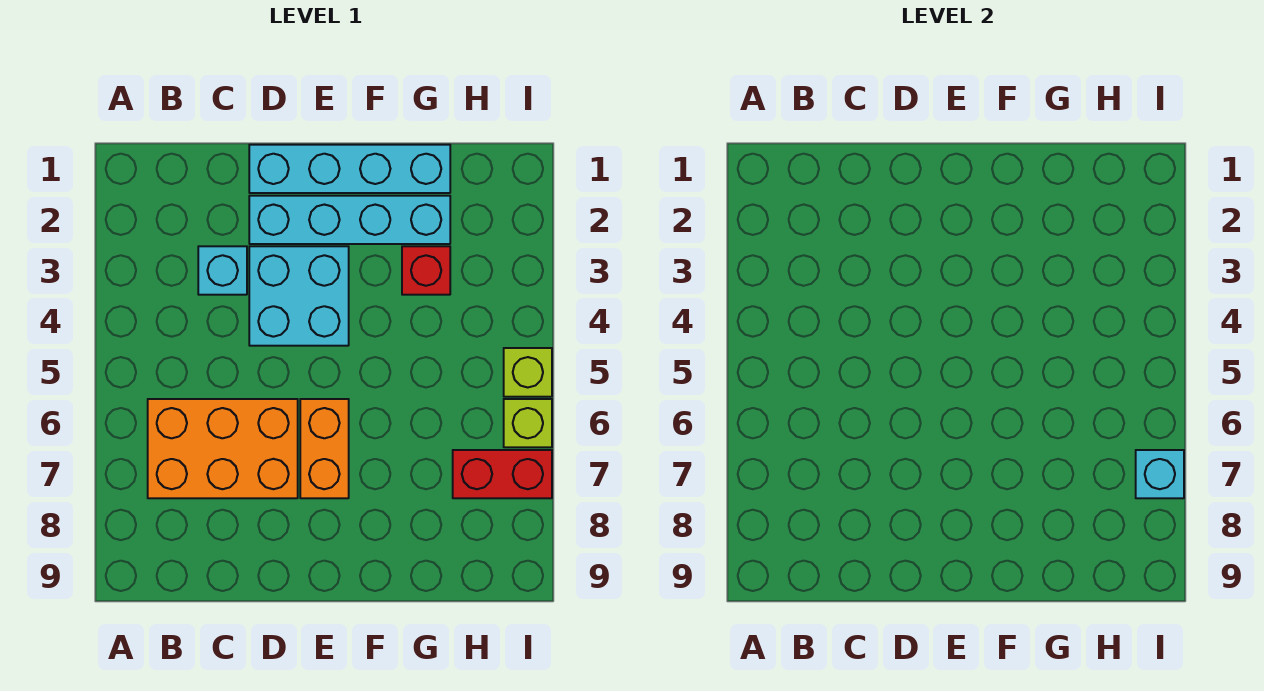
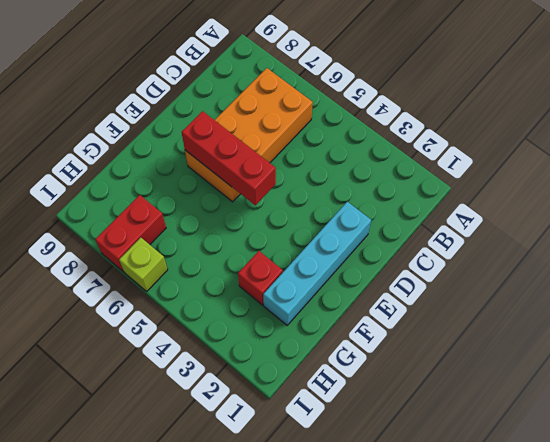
red 1x3 brick [182,111,276,205] -> none
none -> cyan 1x1 brick [198,246,247,295]
none -> cyan 1x4 brick [249,145,450,193]

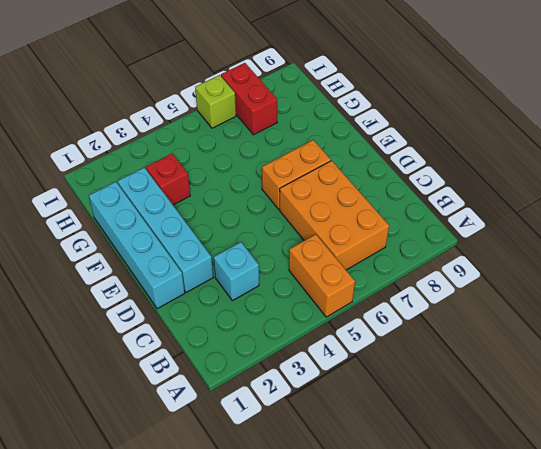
orange 1x2 brick [289,234,355,317] -> none
none -> cyan 2x2 brick [249,246,349,346]
none -> lime 1x1 brick [504,348,552,397]

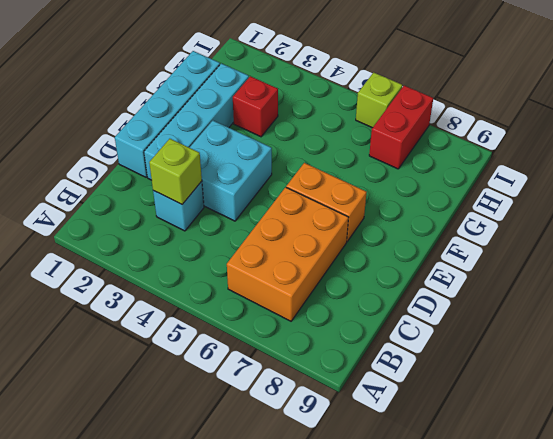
lime 1x1 brick [149,139,202,204] -> lime 1x1 brick moved to [504,348,552,397]
none -> cyan 1x1 brick [1136,450,1184,498]

